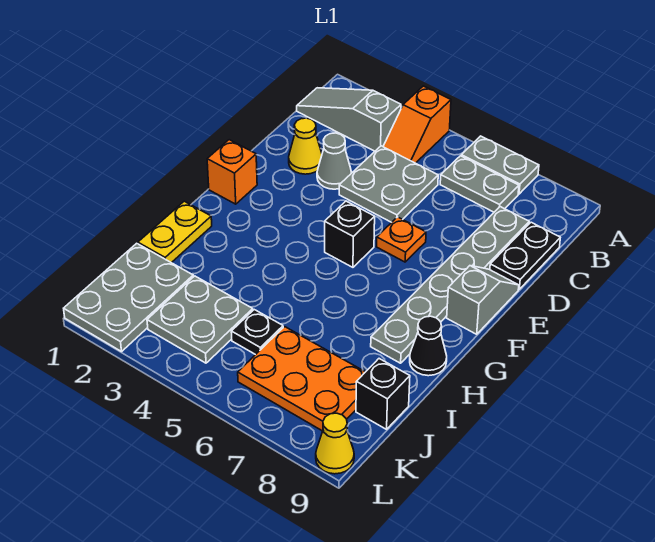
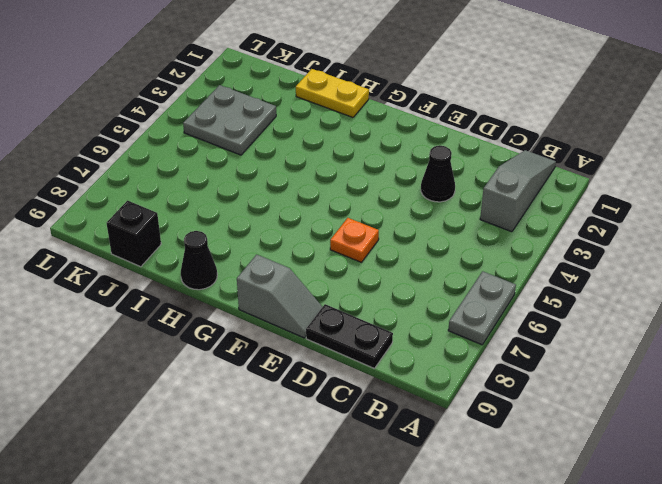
black 1x1 cone [421,145,455,202] -> grey 1x1 cone [317,133,351,189]
none -> orange 1x2 slope [383,86,451,163]
none -> grey 1x2 plate [440,156,519,212]
none -> grey 2x2 plate [339,146,438,222]

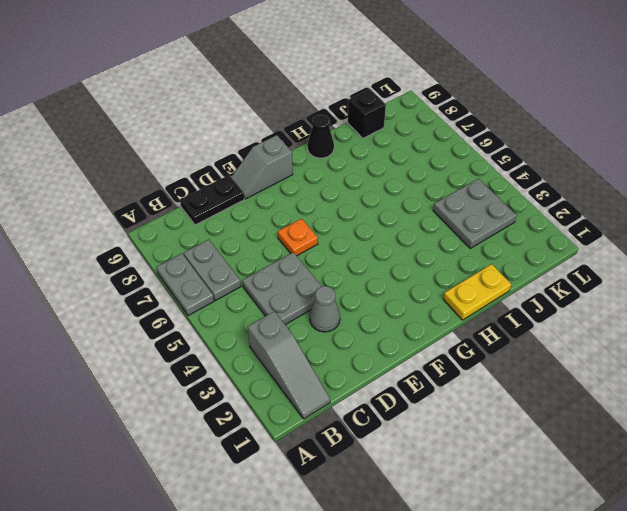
none -> orange 1x2 slope [383,86,451,163]
none -> grey 1x6 plate [371,207,529,363]
none -> yellow 1x1 cone [289,118,322,174]

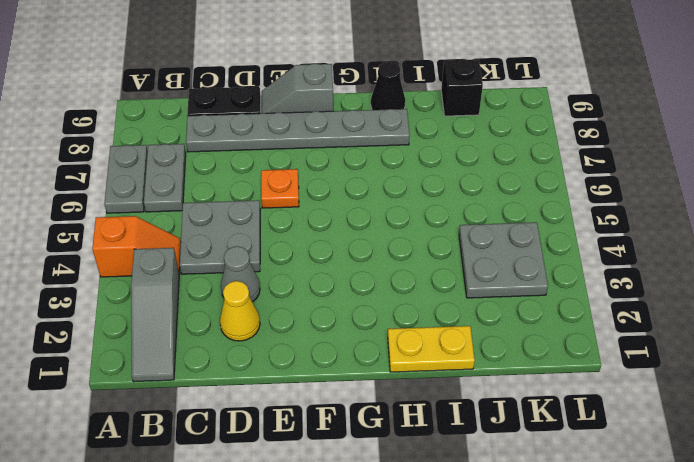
none -> orange 1x1 brick [207,140,257,204]
none -> black 1x1 brick [325,201,375,267]
none -> grey 2x3 plate [64,243,193,352]

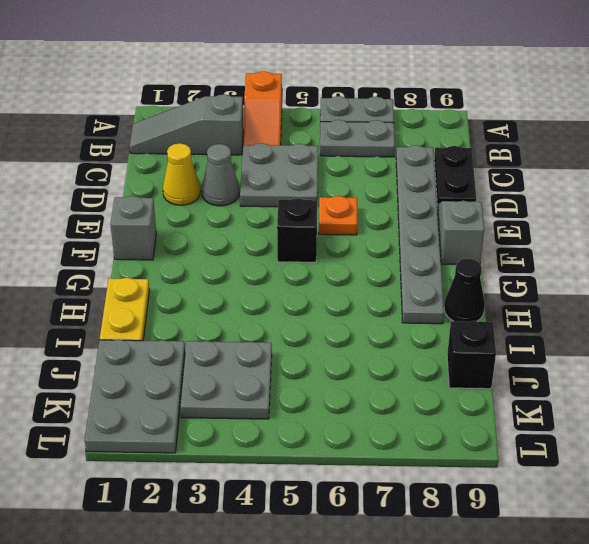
grey 1x1 brick [110,196,156,260] -> orange 1x1 brick [207,140,257,204]
none -> black 1x1 plate [231,310,283,355]
none -> orange 2x3 plate [238,327,365,431]
none -> yellow 1x1 cone [316,413,354,474]

